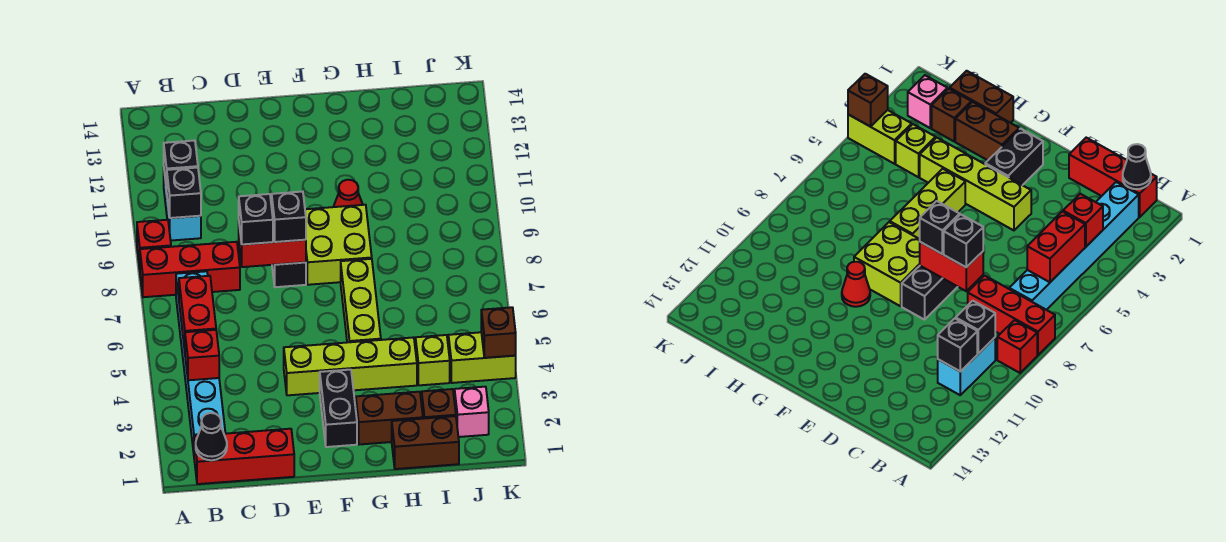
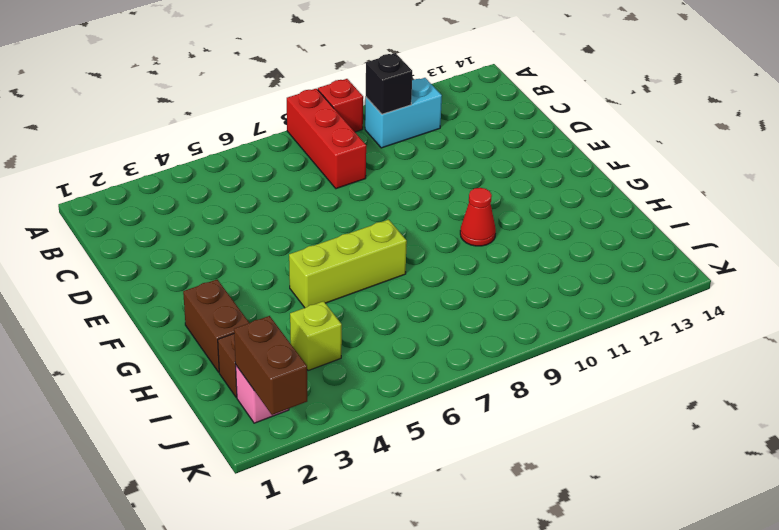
brown 1x2 brick [234,316,307,415] -> brown 1x2 brick moved to [392,416,459,469]
none -> red 1x3 brick [194,429,294,484]
none -> cyan 1x6 brick [176,271,225,453]
none -> lime 1x4 brick [284,337,417,395]

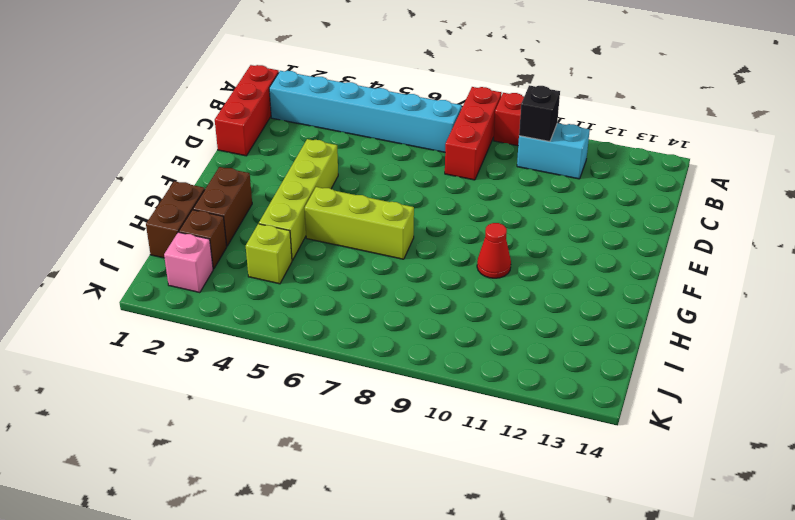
none -> black 1x2 brick [272,262,306,287]
none -> black 1x2 brick [320,370,357,447]
none -> lime 2x2 brick [305,205,372,285]

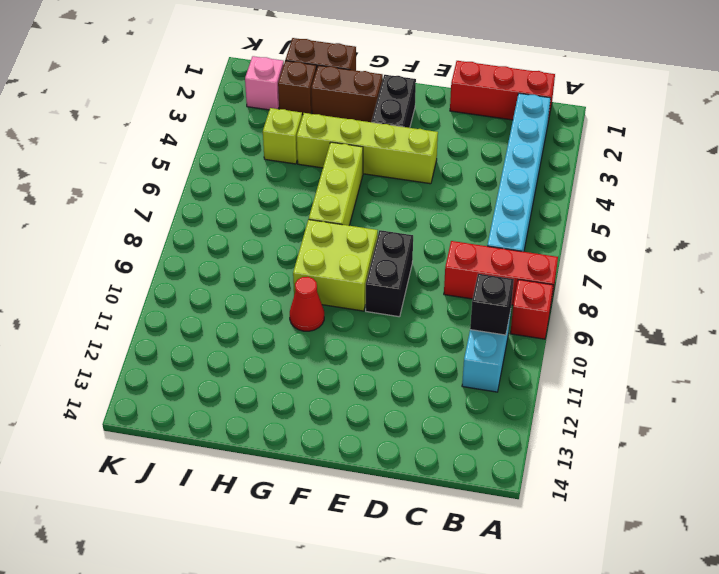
none -> lime 1x2 brick [448,332,516,383]
none -> black 1x1 cone [196,413,227,460]
none -> red 1x1 brick [185,330,219,380]

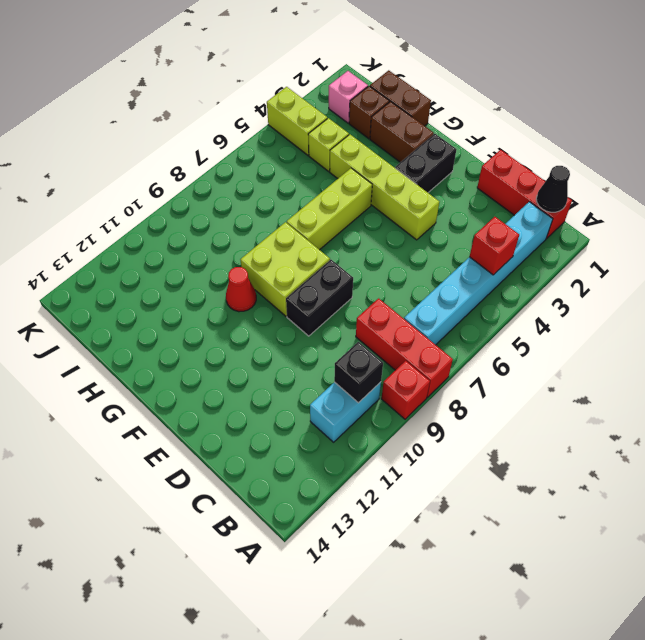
none -> red 1x2 brick [179,276,216,350]
none -> black 1x1 brick [164,140,198,190]
none -> red 1x2 brick [239,226,306,267]

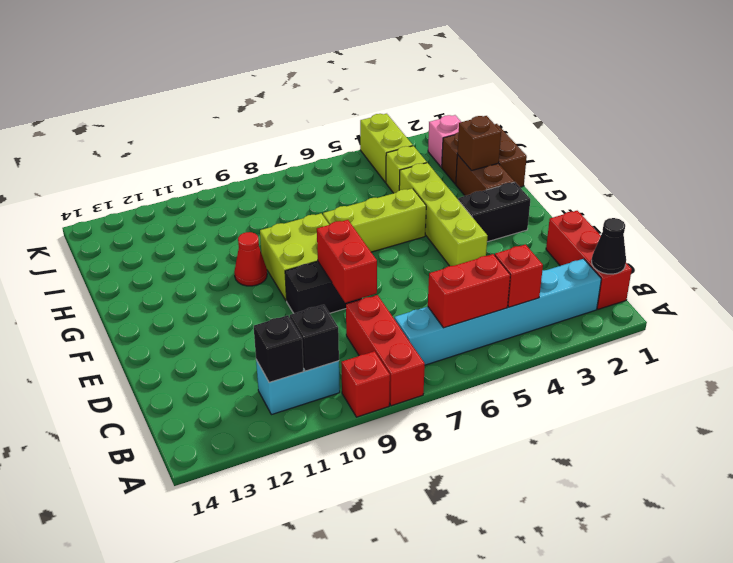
brown 1x1 brick [457,116,501,171] -> brown 1x1 brick moved to [481,307,516,358]
none -> black 1x1 brick [239,194,273,244]
none -> black 1x1 brick [272,192,306,242]

